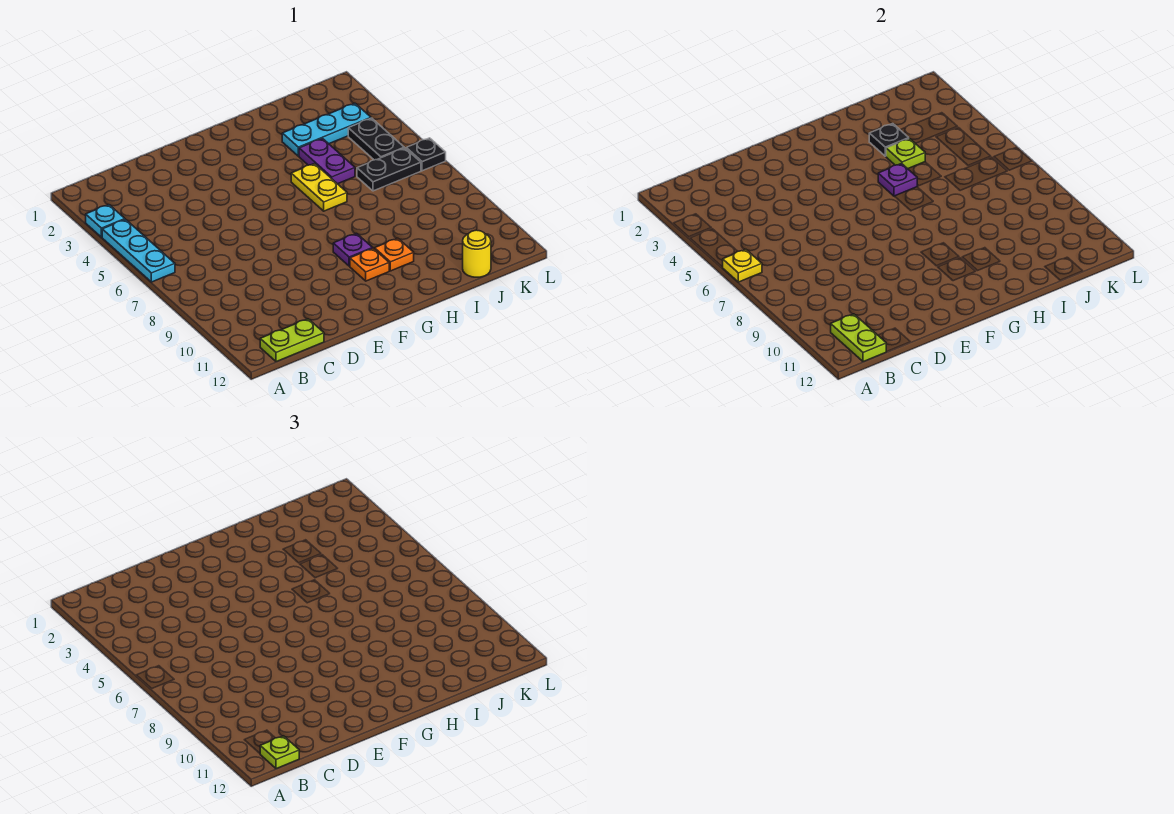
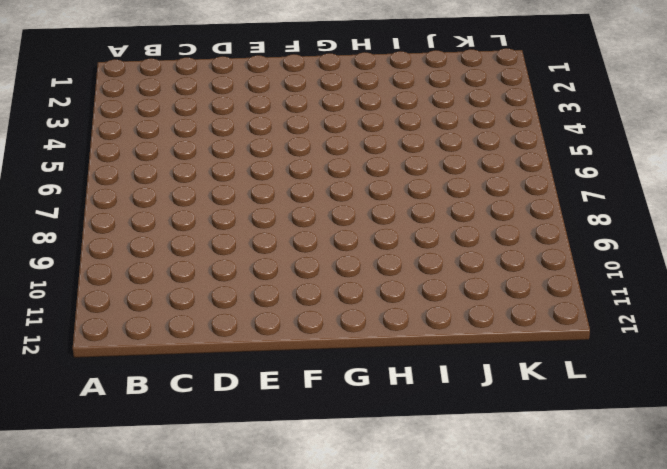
none -> cyan 1x1 plate [86,205,125,237]
none -> cyan 1x3 plate [102,219,175,282]
none -> lime 1x2 plate [260,319,324,362]

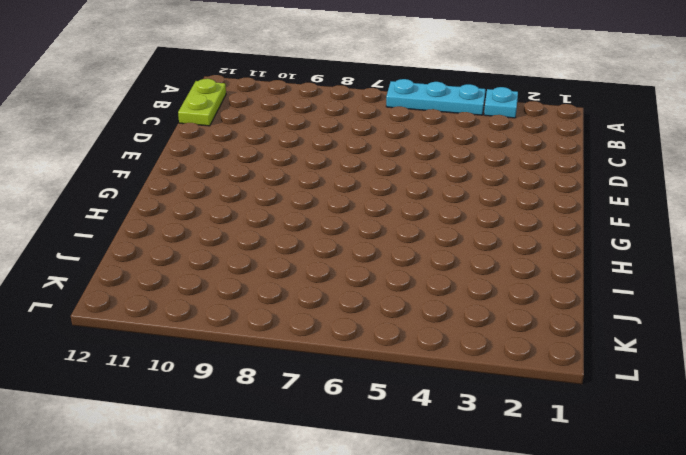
none -> purple 1x1 plate [333,233,373,266]
none -> orange 1x1 plate [350,248,389,281]
none -> yellow 1x2 plate [291,164,347,211]

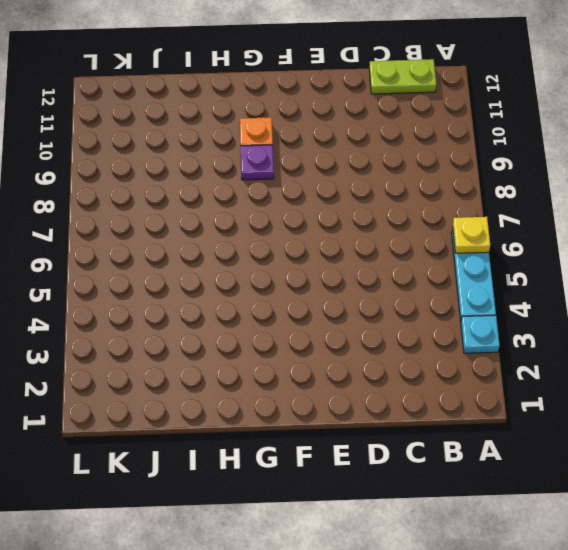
none -> yellow 1x2 plate [291,164,347,211]
none -> orange 1x1 plate [375,238,414,271]
none -> cyan 1x3 plate [282,103,371,156]

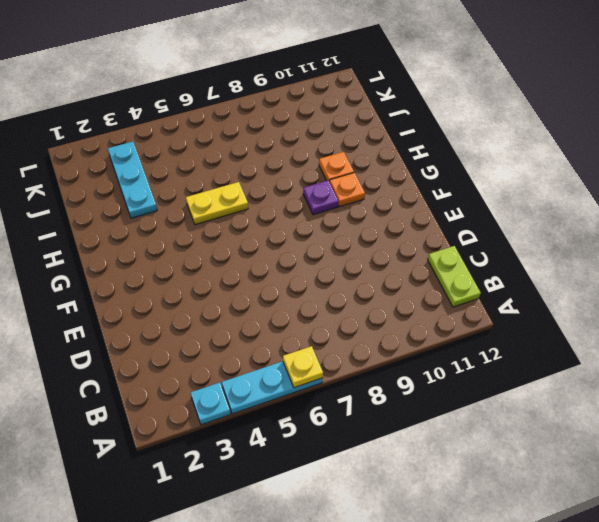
none -> purple 1x2 plate [299,138,355,184]
none -> black 1x2 plate [357,148,421,191]
none -> yellow 1x1 round brick [463,230,491,277]

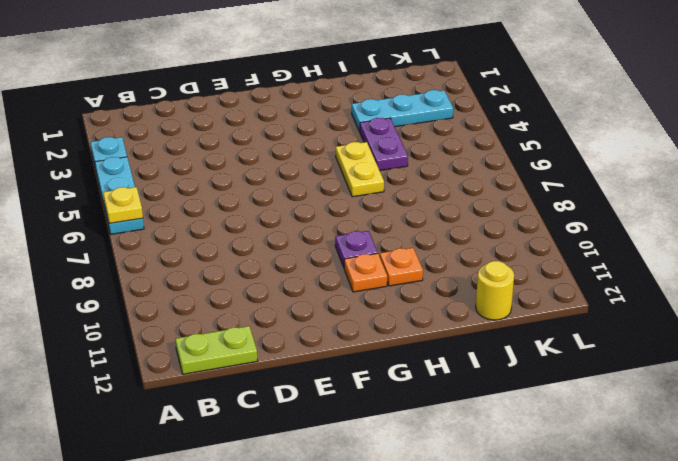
none -> black 1x2 plate [357,148,421,191]
none -> black 1x2 plate [348,118,404,160]
none -> black 1x1 plate [406,138,446,171]

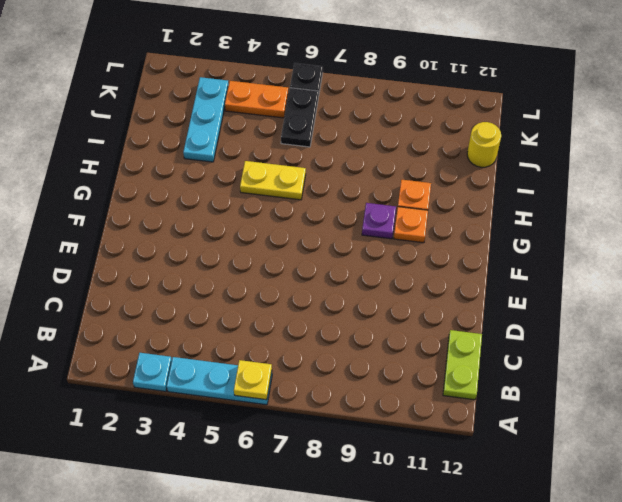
orange 1x2 plate [225,81,289,118] -> black 1x2 plate [348,118,404,160]
none -> purple 1x2 plate [299,138,355,184]
none -> lime 1x2 plate [831,314,886,362]
none -> purple 1x1 plate [878,164,917,196]

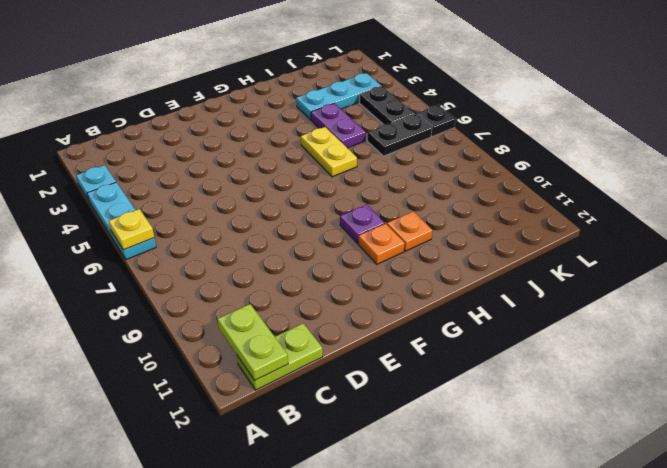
none -> yellow 1x1 round brick [463,230,491,277]
none -> purple 1x1 plate [878,164,917,196]
none -> black 1x1 plate [869,124,909,156]

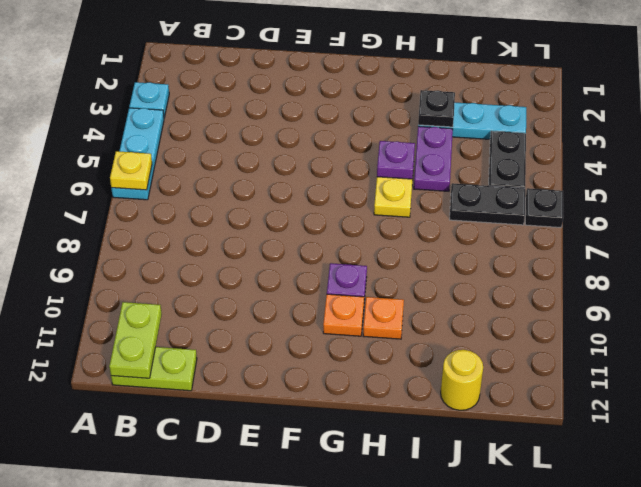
none -> lime 1x1 plate [886,138,925,169]
none -> lime 1x1 plate [260,736,299,769]

